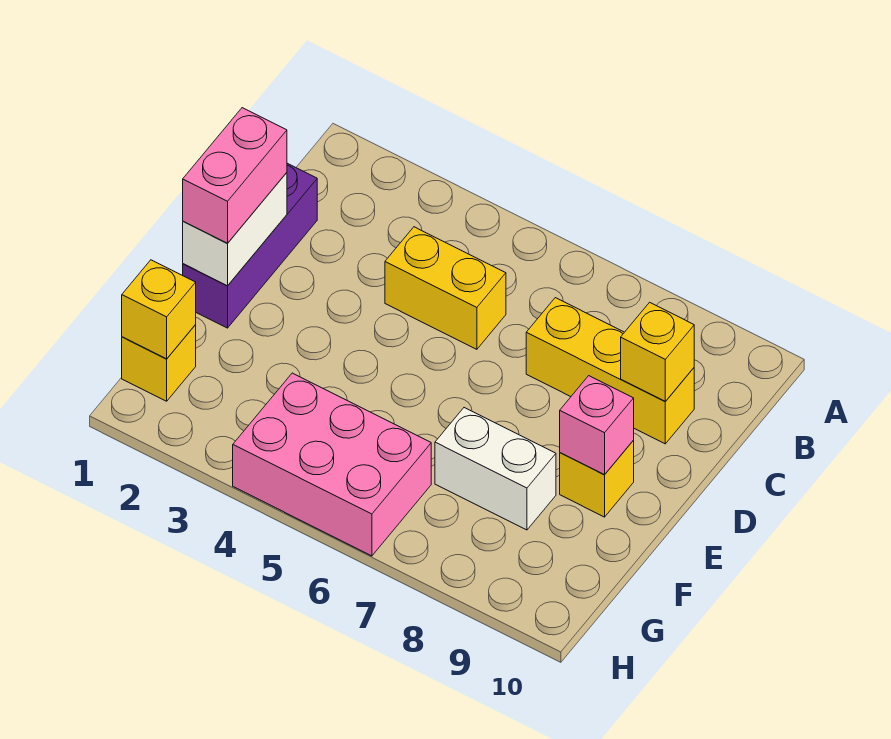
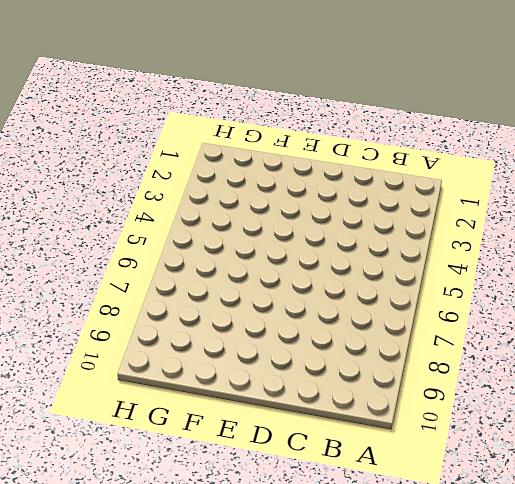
none -> purple 1x3 brick [183,163,317,328]
none -> yellow 1x2 brick [385,227,506,349]
none -> yellow 1x3 brick [526,298,694,444]

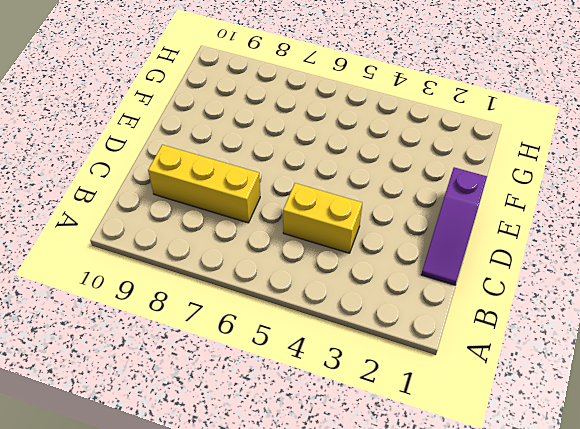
purple 1x3 slope [421,167,487,285] -> purple 1x3 brick [183,163,317,328]
none -> yellow 1x1 brick [560,441,634,517]
none -> white 1x2 brick [435,408,556,530]
none -> yellow 1x1 brick [122,325,196,401]

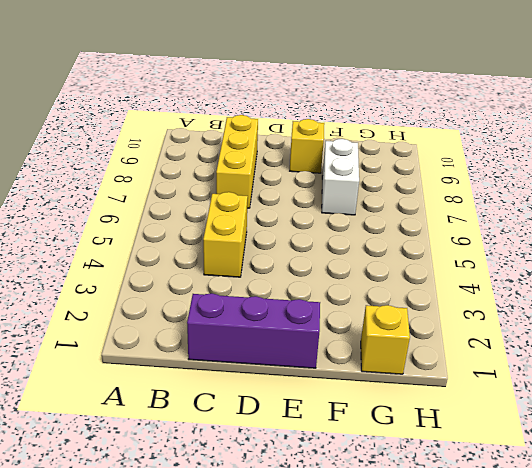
none -> pink 2x3 brick [233,373,431,556]
none -> yellow 1x1 brick [621,302,694,401]
none -> white 1x2 brick [183,173,287,286]

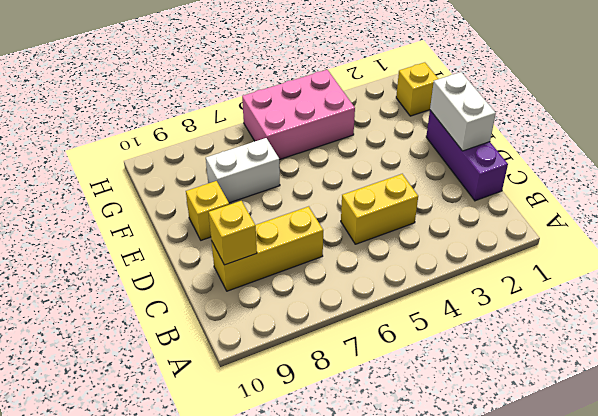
none -> pink 1x1 brick [560,376,634,475]
none -> yellow 1x1 brick [122,260,196,359]
none -> pink 1x2 brick [183,108,287,243]

